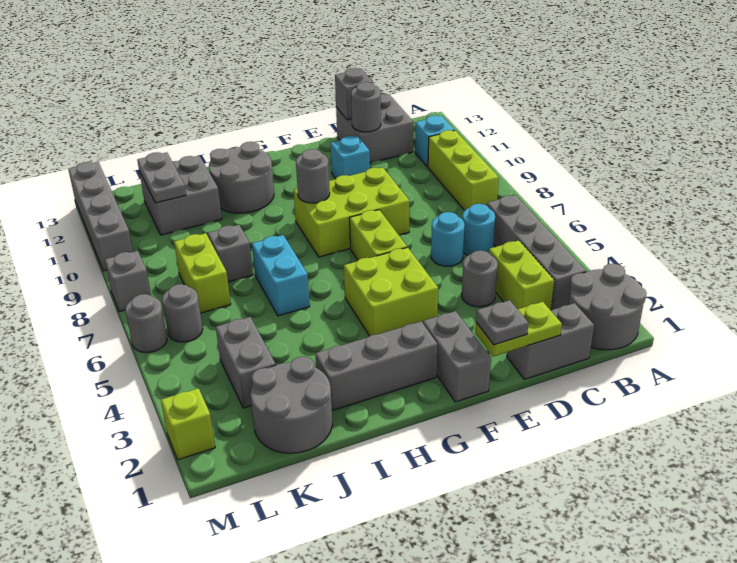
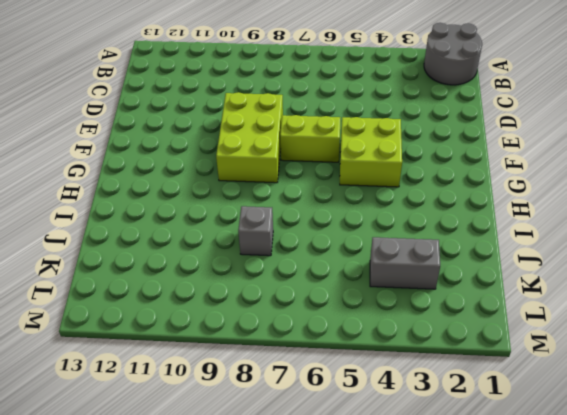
none -> grey 1x4 brick [487,195,586,310]
none -> lime 1x3 brick [428,130,499,210]
none -> cyan 1x1 brick [415,115,455,167]
none -> grey 1x2 brick [507,303,594,379]

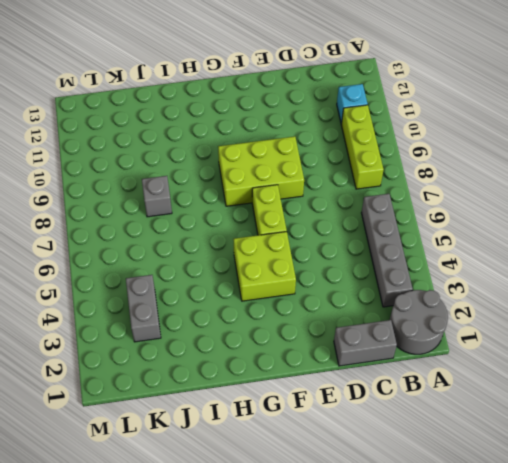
none -> lime 1x2 brick [489,240,554,310]
none -> cyan 1x1 round brick [463,204,495,255]
none -> grey 2x2 brick [336,94,414,163]
none -> grey 1x1 round brick [462,250,498,307]

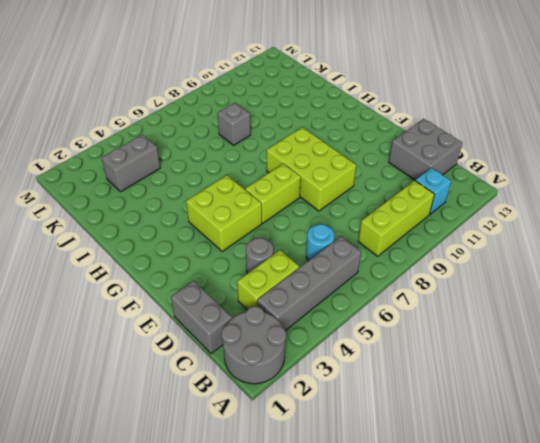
none -> cyan 1x1 round brick [431,212,465,266]
none -> cyan 1x1 brick [331,136,370,179]
none -> grey 1x2 brick [423,311,491,402]
none -> grey 1x3 brick [315,322,437,411]

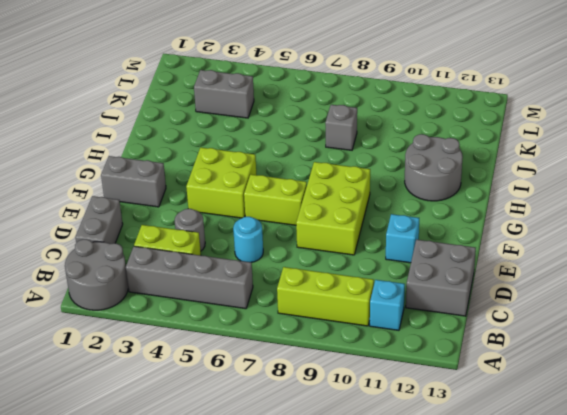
none -> cyan 1x1 round brick [463,204,495,255]
none -> grey 1x3 brick [315,322,437,411]
none -> cyan 1x2 brick [252,235,310,316]
none -> grey 2x2 round brick [250,357,332,453]

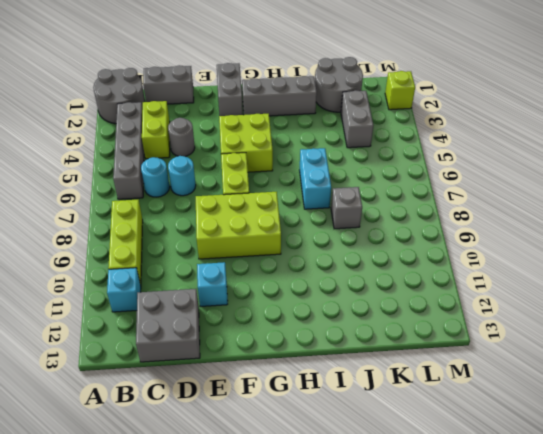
none -> grey 2x2 round brick [209,142,274,213]
none -> grey 2x2 brick [139,156,222,235]
none -> lime 1x2 brick [174,233,231,313]
none -> grey 1x1 round brick [162,284,203,342]

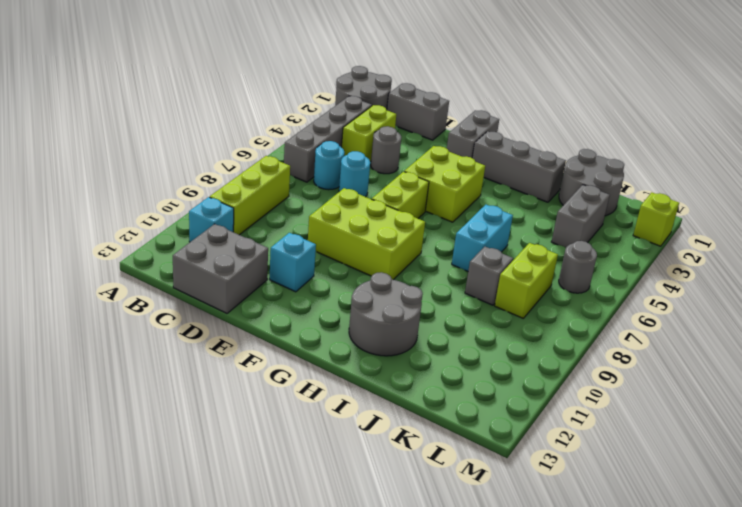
none -> grey 2x2 brick [139,156,222,235]
none -> grey 1x1 round brick [125,294,167,352]
none -> grey 1x1 brick [105,251,151,312]
none -> grey 1x4 brick [68,162,133,271]

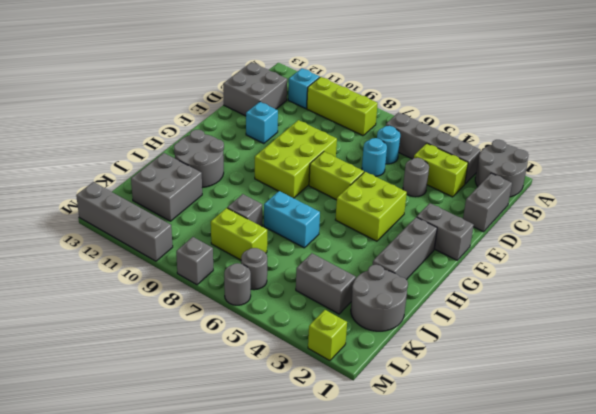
none -> lime 1x2 plate [475,302,562,356]
none -> grey 1x1 round brick [351,82,381,132]
none -> grey 1x1 brick [335,68,373,120]
none -> grey 1x1 round brick [296,149,330,203]

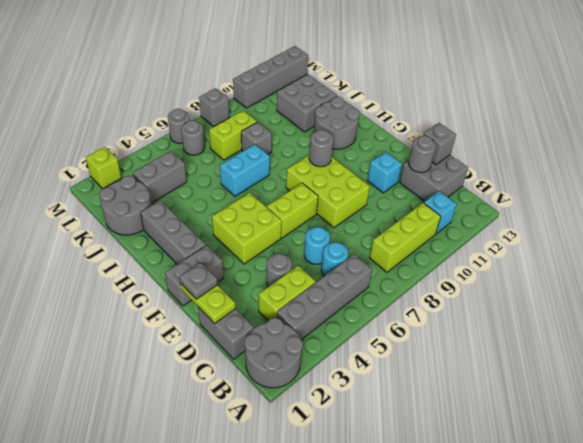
none -> grey 1x2 plate [137,152,186,203]

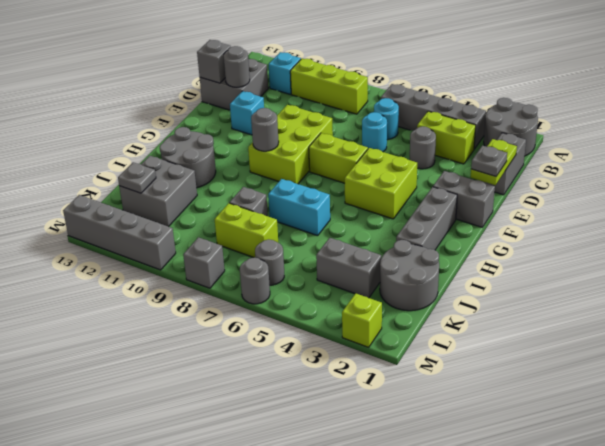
grey 1x1 plate [118,162,156,193] -> grey 1x2 plate [137,152,186,203]

